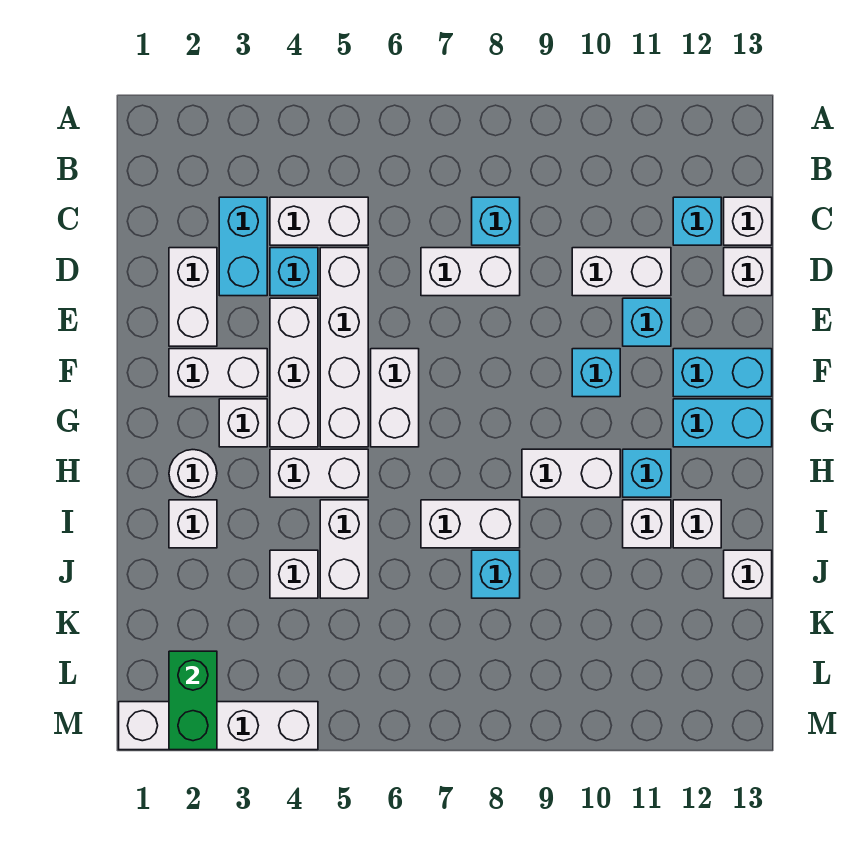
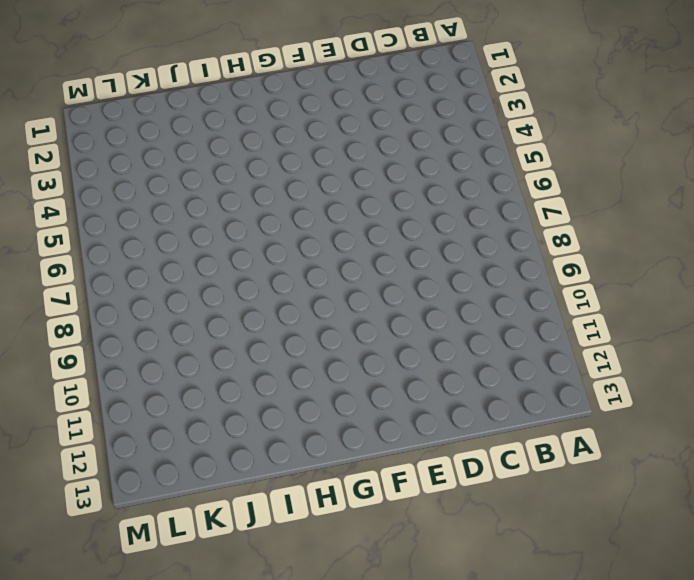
none -> cyan 1x2 brick [219,197,267,296]
none -> white 1x2 brick [270,197,368,245]
none -> cyan 1x1 brick [472,197,520,245]
none -> cyan 1x1 brick [673,197,721,245]

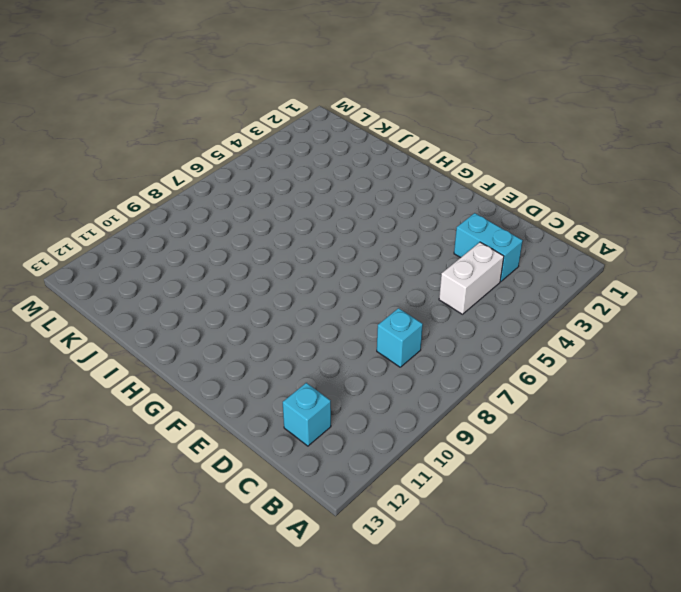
none -> white 1x1 brick [724,197,772,245]
none -> white 1x2 brick [169,248,217,346]
none -> cyan 1x1 brick [270,248,318,296]
none -> white 1x4 brick [320,248,368,447]

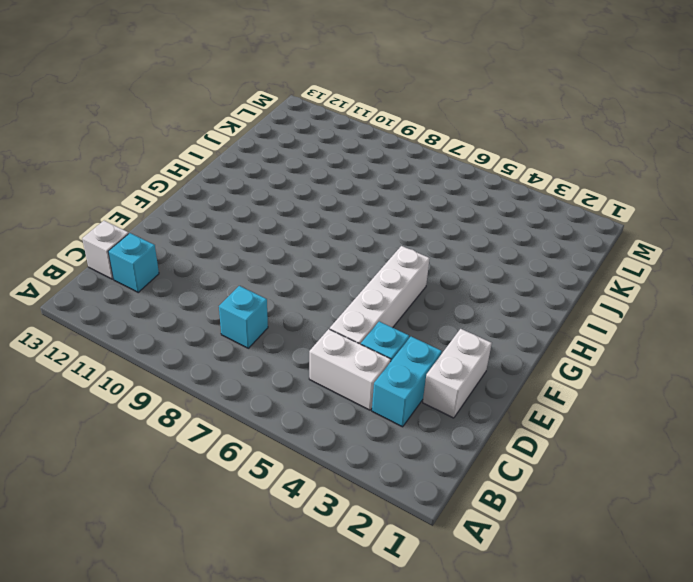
none -> white 1x2 brick [421,248,520,296]
none -> white 1x2 brick [572,248,671,296]
none -> white 1x1 brick [724,248,772,296]
none -> white 1x3 brick [270,298,318,447]

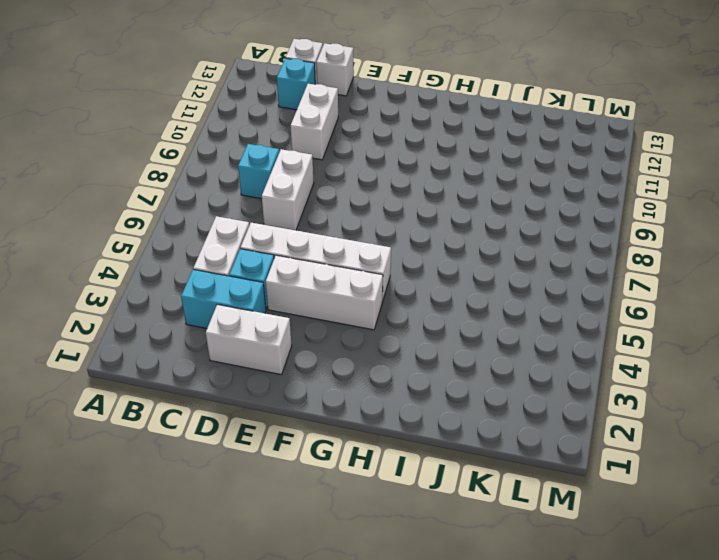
none -> cyan 1x1 brick [623,298,671,346]
none -> white 1x2 brick [169,349,267,397]
none -> white 1x2 brick [371,349,419,447]
none -> cyan 1x1 brick [572,349,620,397]

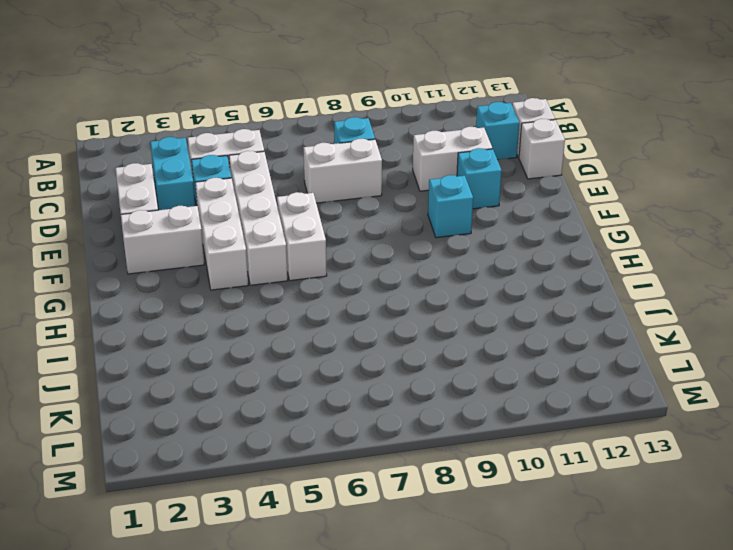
none -> cyan 1x2 brick [673,349,772,397]
none -> white 1x1 brick [219,399,267,447]
none -> cyan 1x2 brick [673,399,772,447]
none -> white 1x1 round brick [169,450,217,497]

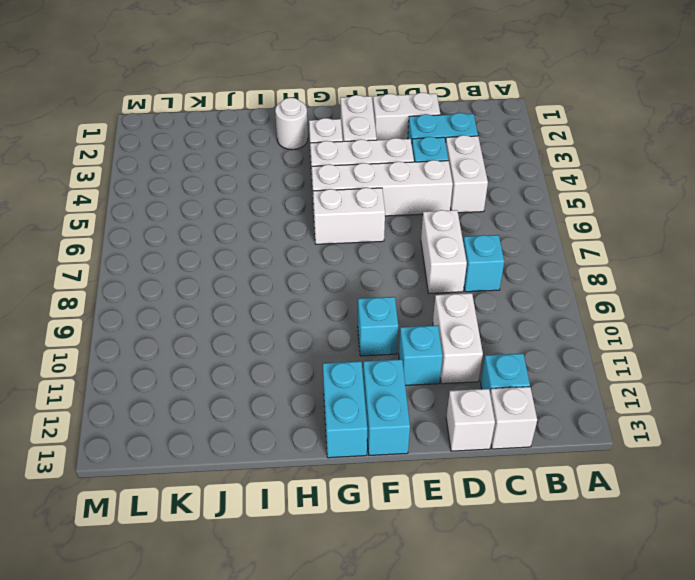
none -> white 1x2 brick [270,449,368,497]
none -> white 1x2 brick [522,449,620,497]
none -> cyan 1x1 brick [623,449,671,497]
none -> white 1x1 brick [169,500,217,548]

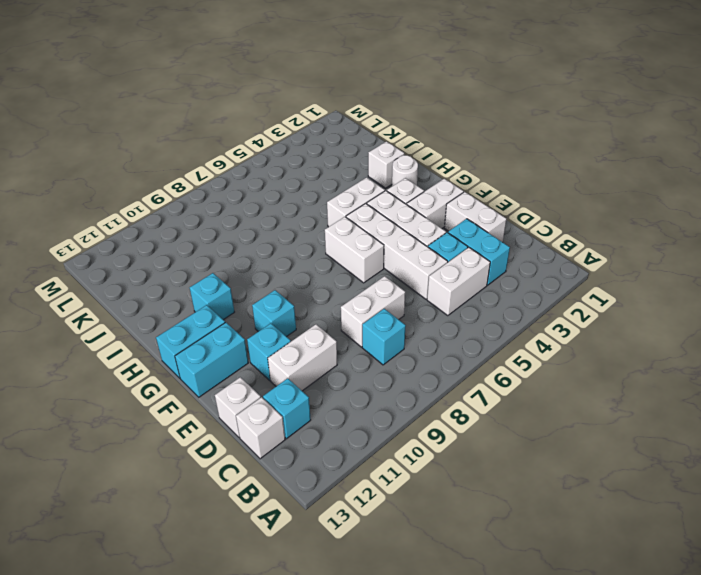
none -> white 1x2 brick [522,449,620,497]
none -> white 1x2 brick [320,500,368,598]
none -> white 1x2 brick [421,500,520,548]
none -> white 1x1 brick [623,500,671,548]

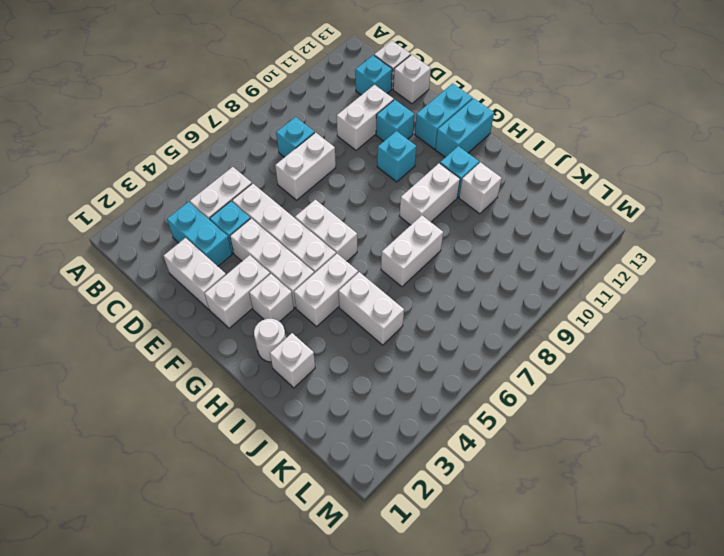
none -> white 1x1 brick [673,500,721,548]
none -> white 1x1 brick [270,550,318,598]
none -> cyan 1x1 brick [472,550,520,598]
none -> white 1x1 brick [724,550,772,598]

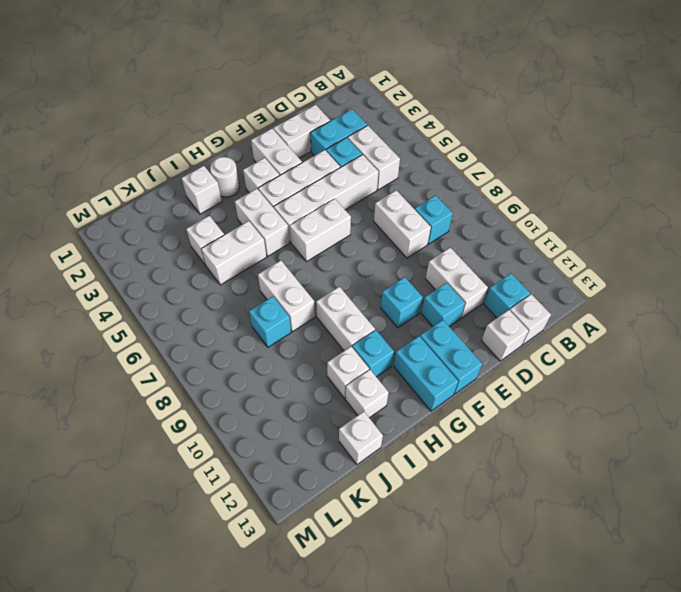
none -> white 1x4 brick [119,702,318,750]
none -> green 1x2 brick [169,651,217,750]

